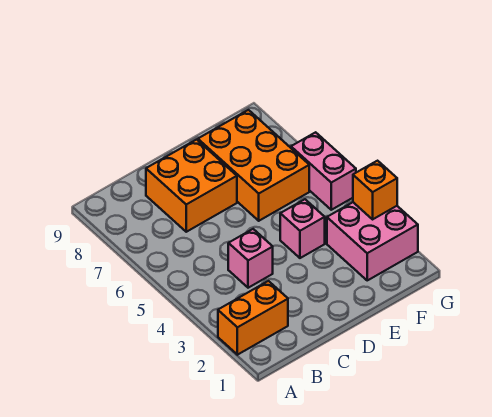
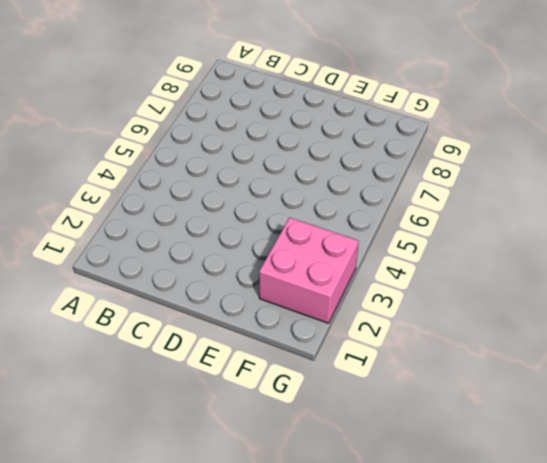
none -> orange 1x2 brick [218,281,288,355]
none -> pink 1x1 brick [228,229,273,288]

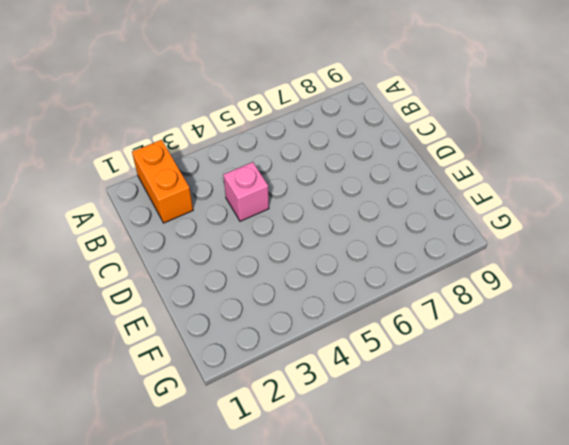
none -> orange 2x2 brick [146,140,237,232]
none -> pink 1x1 brick [280,199,325,258]

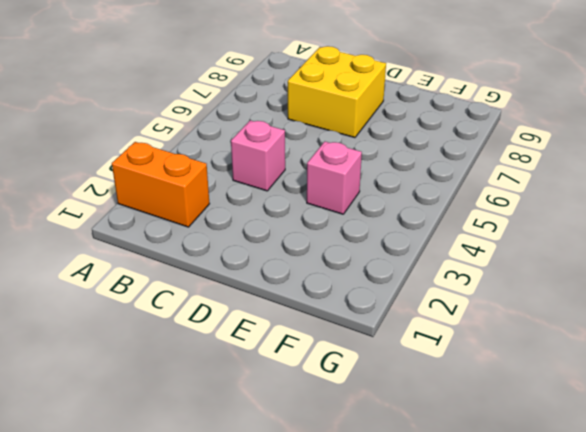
yellow 2x2 brick [288,46,386,138] -> orange 2x2 brick [146,140,237,232]
none -> orange 2x3 brick [198,110,309,221]
none -> pink 2x2 brick [327,202,418,280]

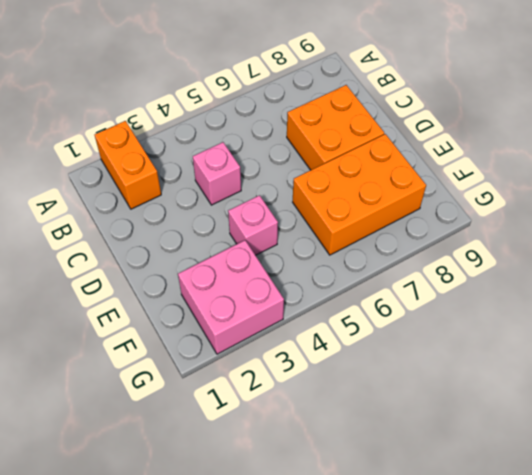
none -> pink 1x2 brick [291,132,356,210]
none -> orange 1x1 brick [353,161,397,219]

